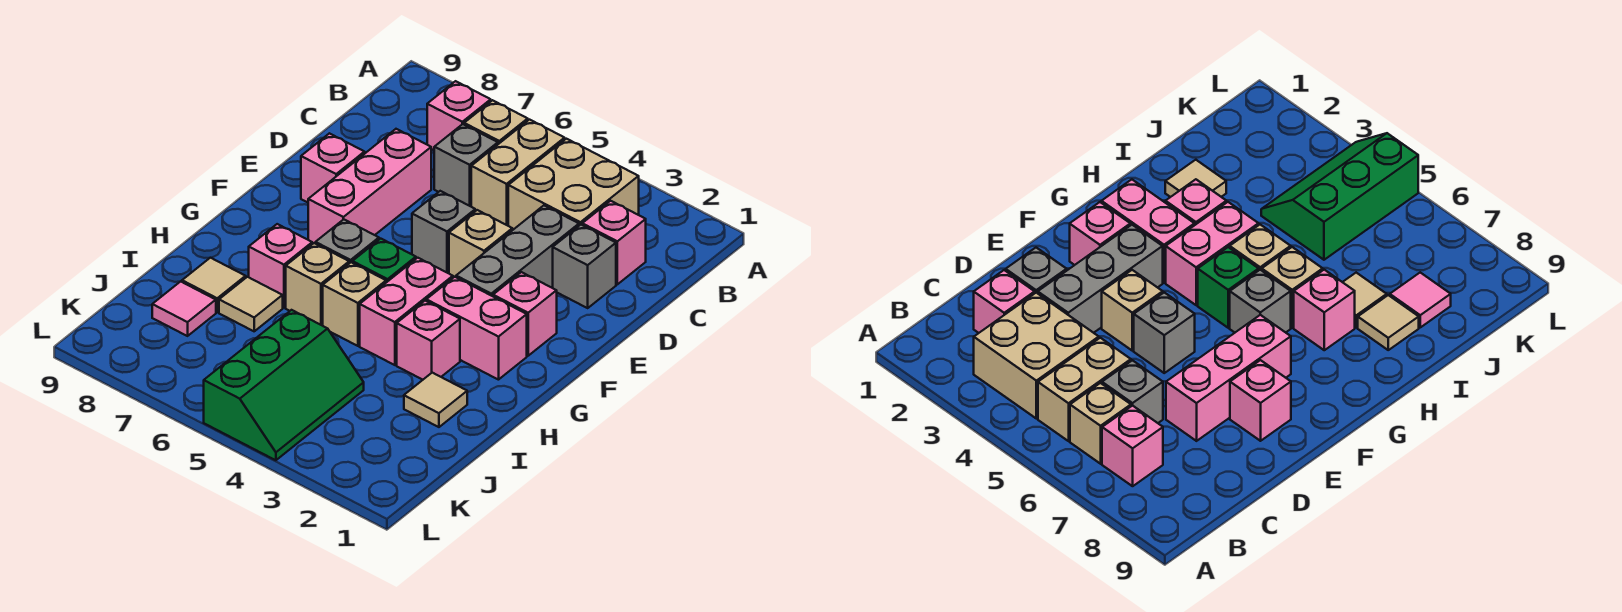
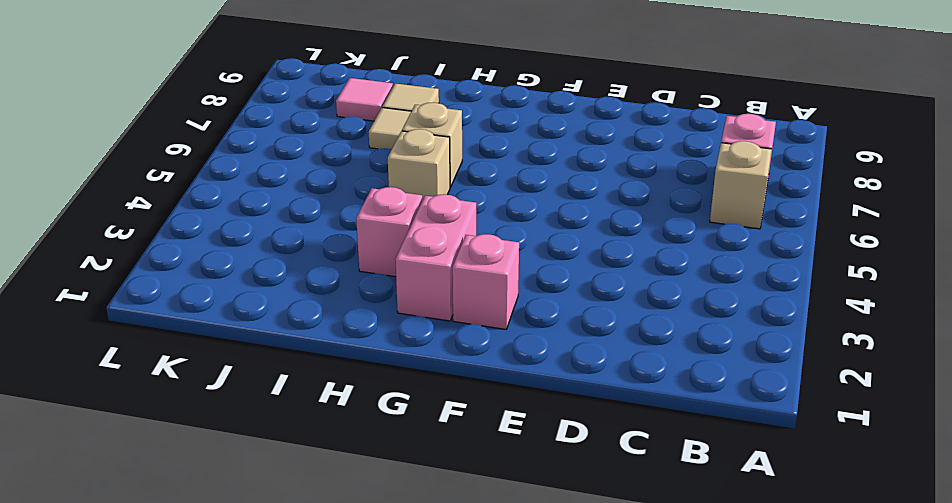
none -> tan 2x2 brick [508,139,639,230]
none -> tan 1x2 brick [471,120,565,226]
none -> pink 1x1 brick [582,201,646,284]

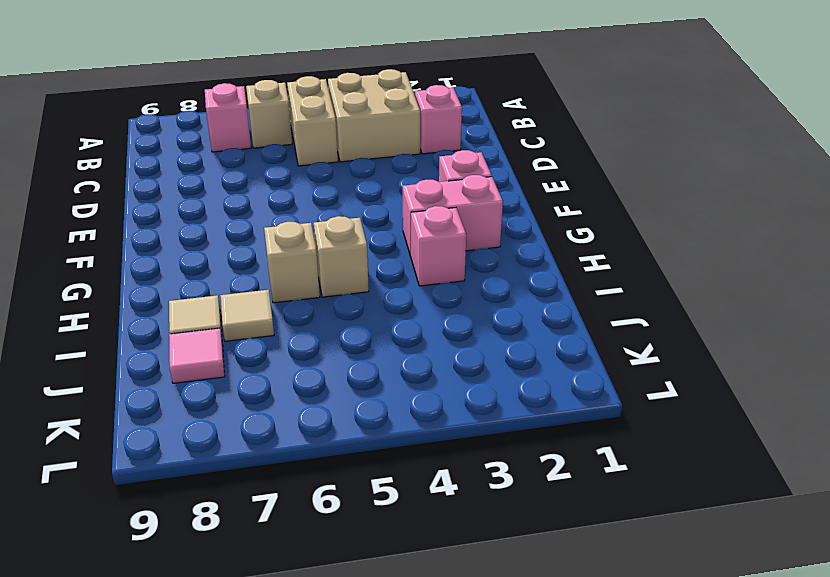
none -> grey 1x1 brick [434,124,498,206]
none -> grey 1x1 brick [553,225,616,308]
none -> grey 1x3 brick [456,206,579,296]

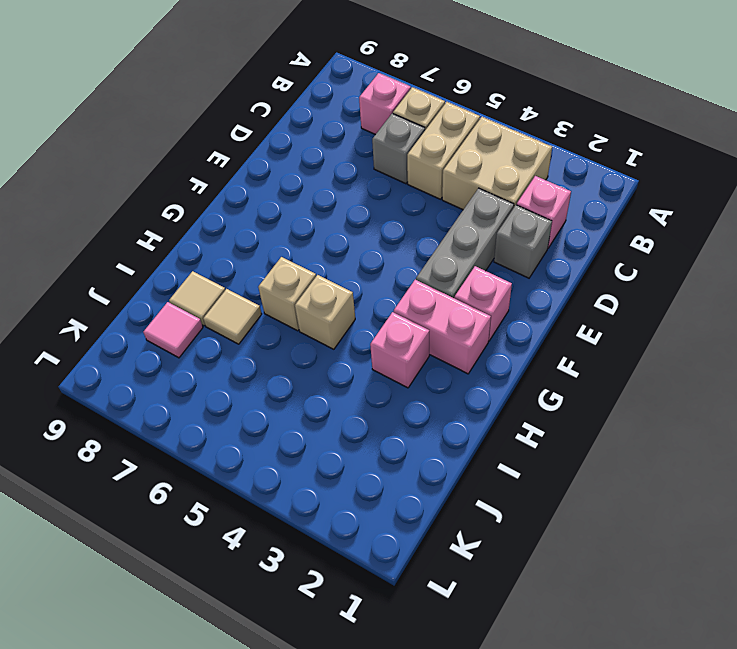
none -> pink 1x3 brick [308,129,431,244]
none -> tan 1x1 brick [449,210,512,278]
none -> grey 1x1 brick [412,191,475,273]

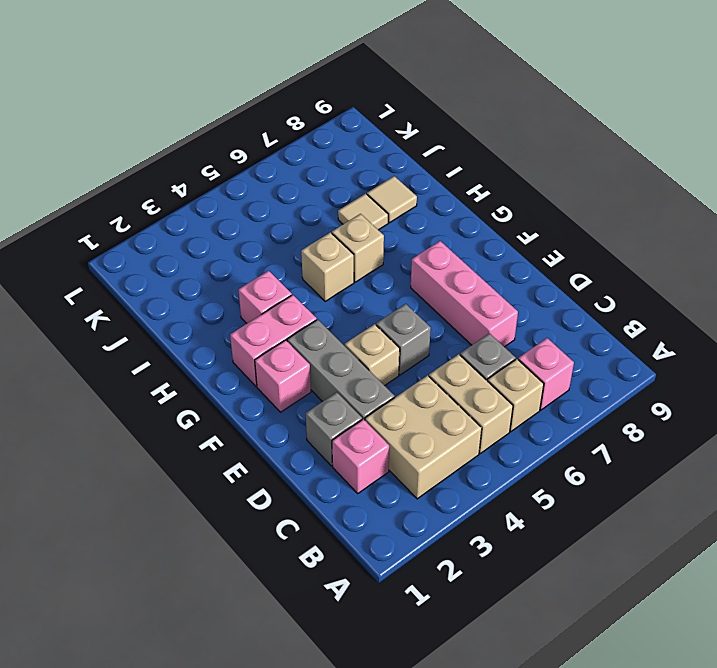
none -> pink 1x1 brick [301,133,365,202]
none -> pink 1x2 brick [360,258,453,365]
none -> green 1x1 brick [352,239,416,282]

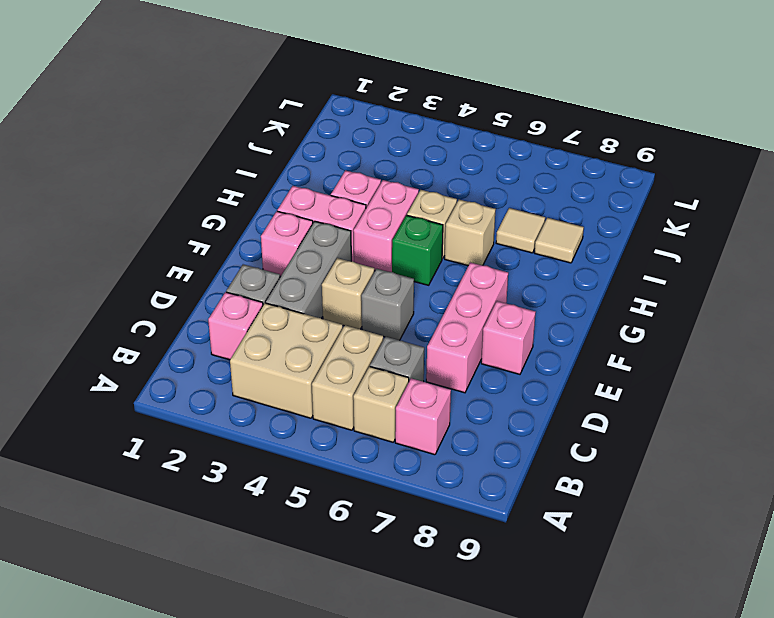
none -> grey 1x1 brick [315,219,379,263]
none -> pink 1x1 brick [249,224,312,308]
none -> tan 1x1 tile [404,373,467,427]

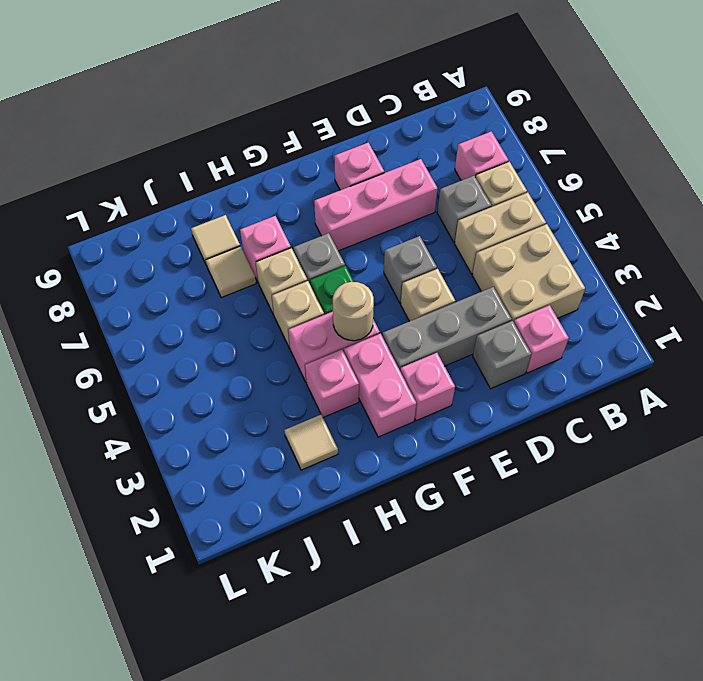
tan 1x1 round brick [333,282,374,341] -> none
none -> green 2x3 slope [204,310,364,460]
none -> pink 1x1 tile [152,281,216,336]

